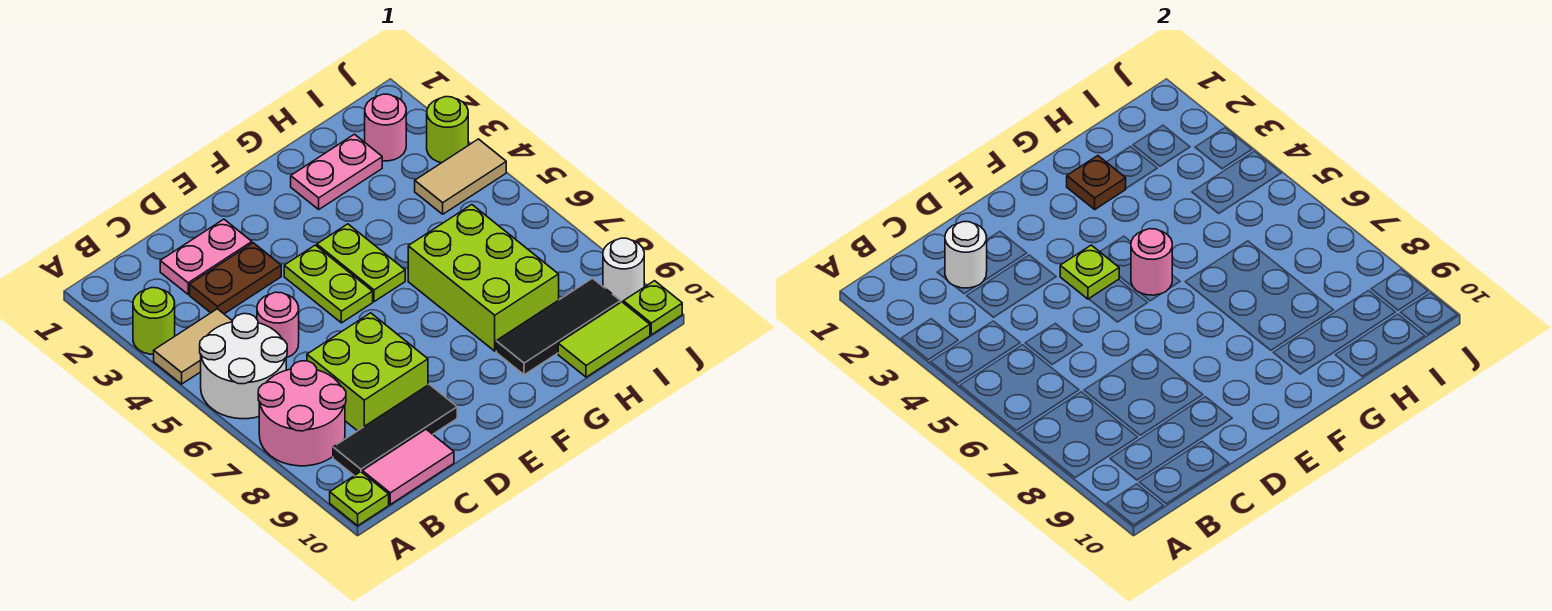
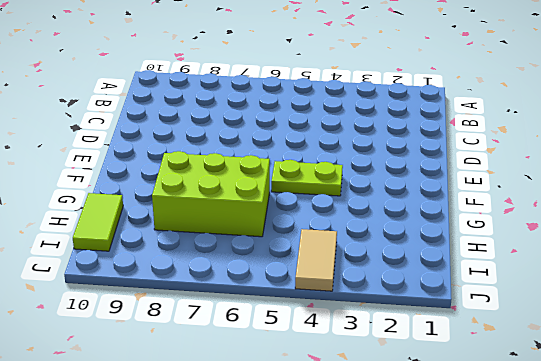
none -> lime 1x1 round brick [133,288,175,354]
none -> tan 1x2 tile [154,309,233,384]
none -> white 2x2 round brick [200,314,287,419]

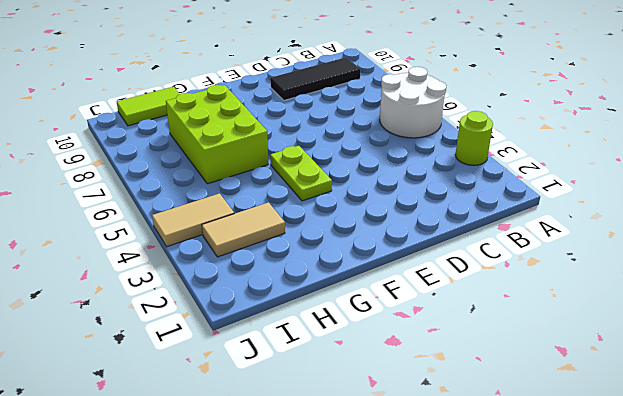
tan 1x2 tile [202,202,285,257] -> tan 1x2 tile moved to [154,309,233,384]
none -> pink 2x2 round brick [258,361,346,466]
none -> lime 1x1 plate [330,472,389,526]
none -> pink 1x2 tile [362,429,454,504]

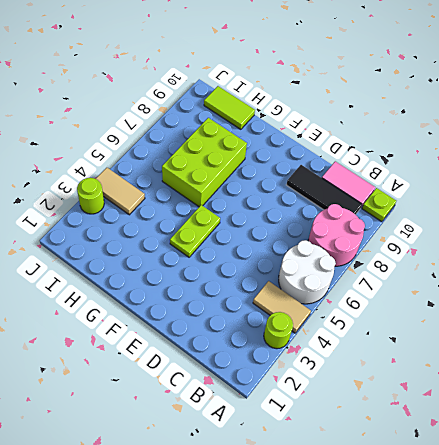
none -> pink 1x2 plate [160,219,252,294]
none -> brown 1x2 plate [190,243,281,314]
none -> pink 1x1 round brick [257,292,299,358]

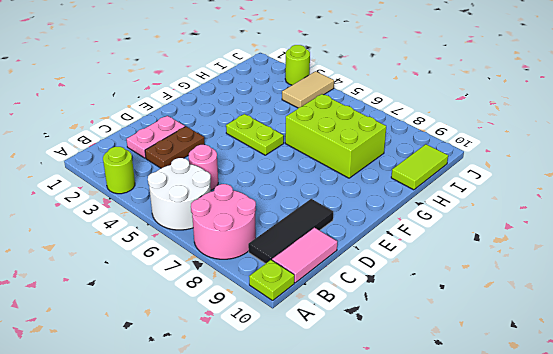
none -> tan 1x2 tile [154,309,233,384]
none -> lime 2x2 brick [307,313,428,431]
none -> lime 1x2 plate [284,245,373,323]

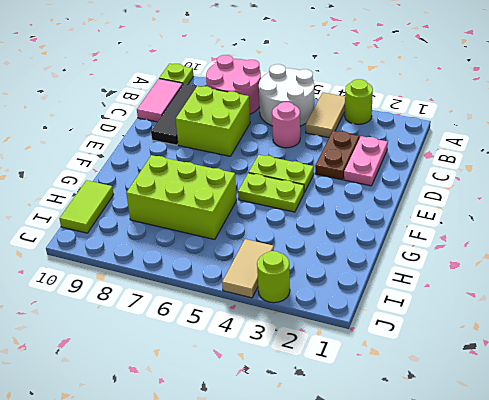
none -> pink 1x2 plate [291,134,382,209]
none -> black 1x3 tile [496,278,621,375]
none -> pink 1x1 round brick [365,94,406,161]

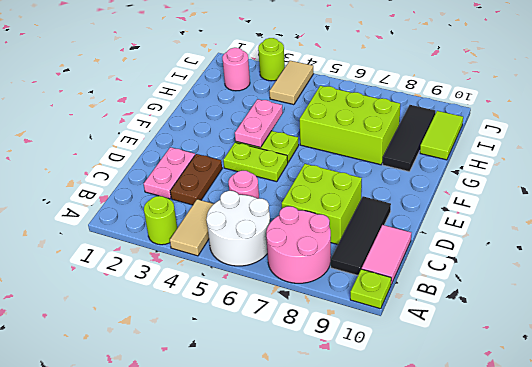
pink 1x2 plate [235,99,283,147] -> pink 1x2 plate moved to [291,134,382,209]
none -> white 1x1 round brick [603,238,644,302]
none -> lime 1x1 plate [623,281,682,335]
none -> white 1x1 round brick [945,222,987,288]

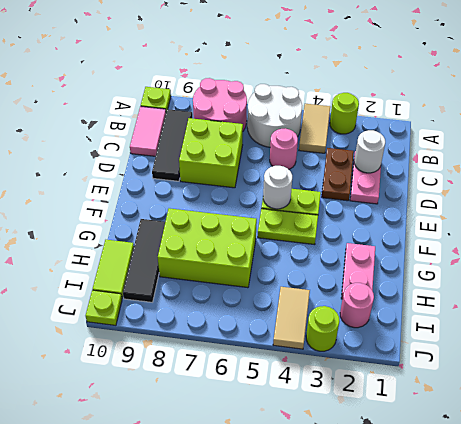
white 1x1 round brick [263,166,292,209] -> white 1x1 round brick moved to [603,238,644,302]
none -> lime 1x1 plate [1060,245,1119,299]
none -> pink 1x1 round brick [1131,229,1172,295]
none -> brown 1x1 plate [1067,156,1126,209]

